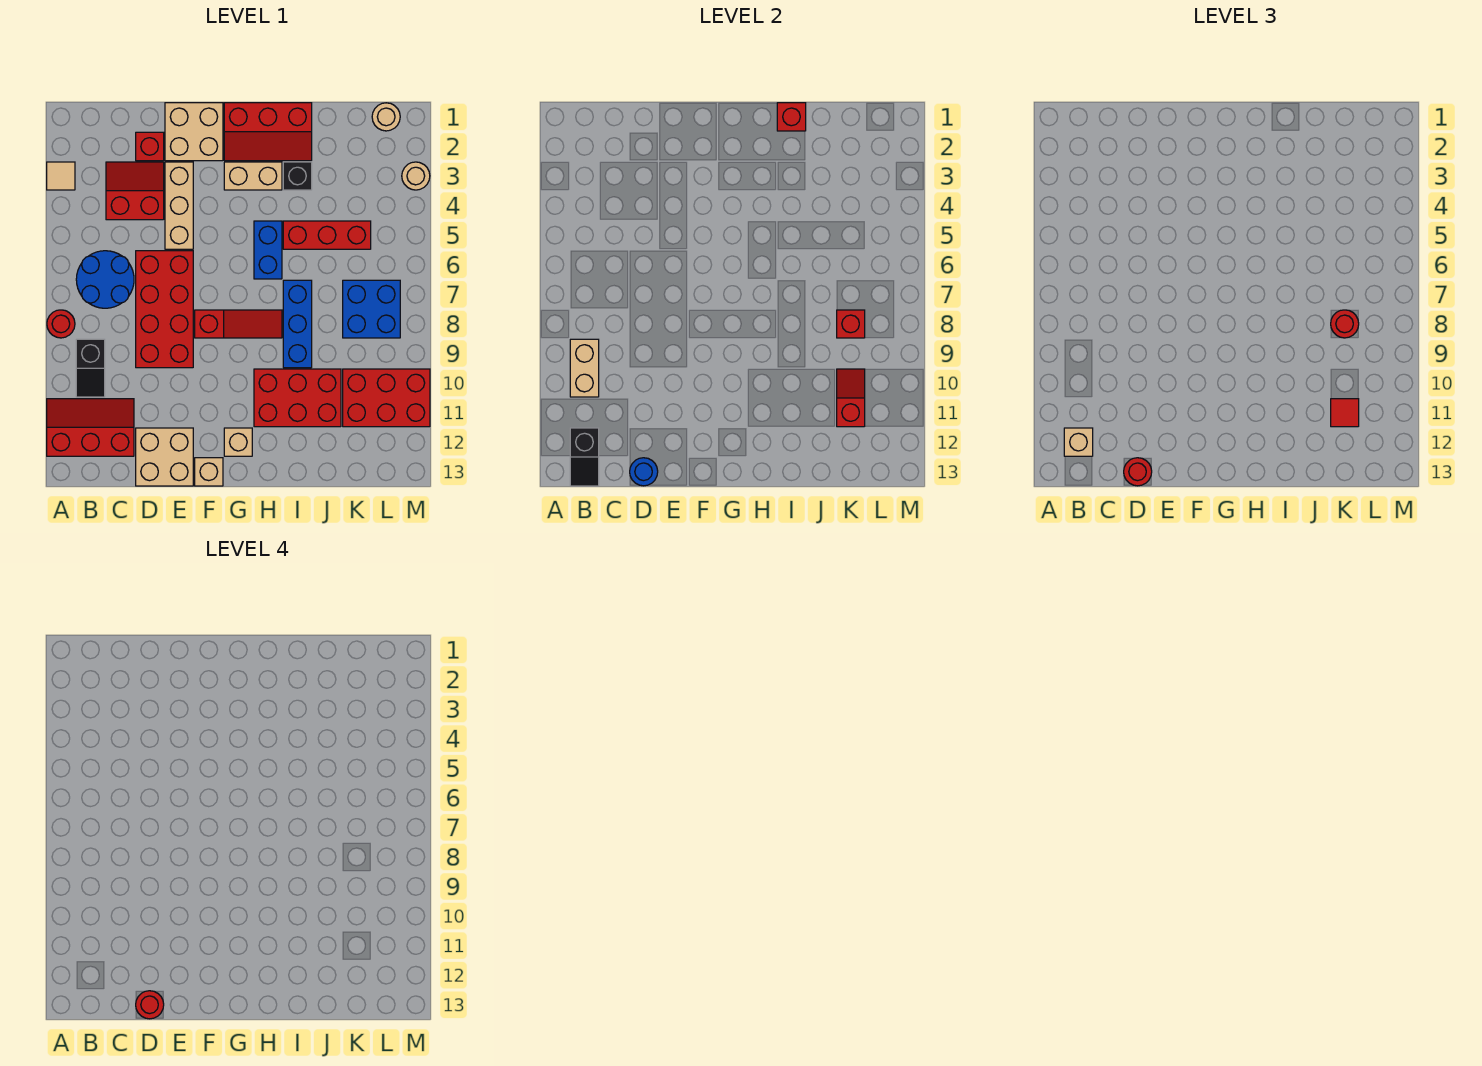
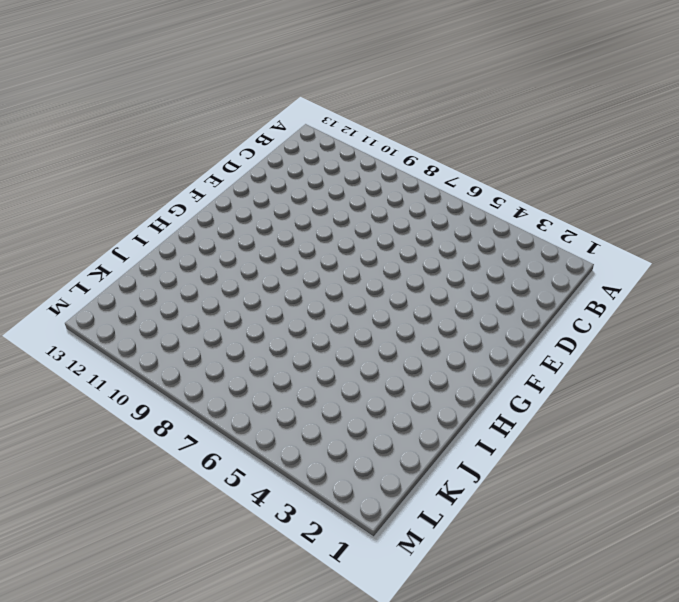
none -> tan 1x1 tile [47,162,75,190]
none -> red 1x1 round brick [47,310,75,338]
none -> red 2x3 slope [47,399,134,456]
none -> blue 2x2 round brick [76,251,134,308]

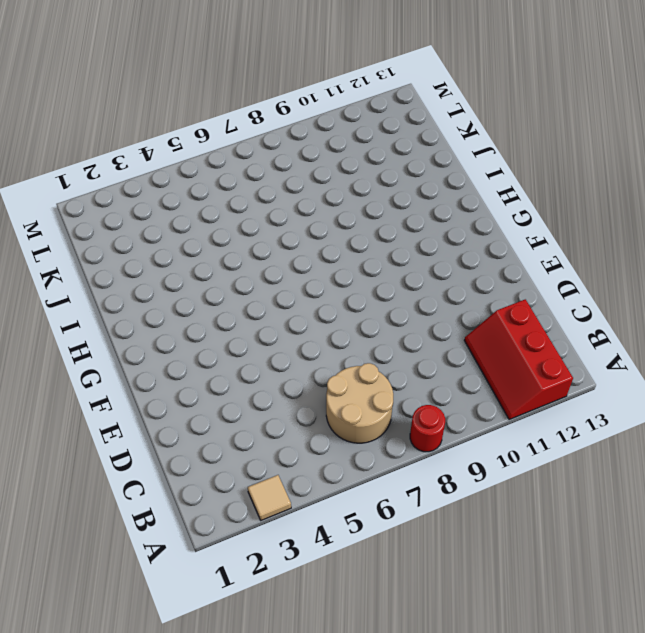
tan 2x2 round brick [326,363,393,443] -> blue 2x2 round brick [76,251,134,308]
none -> black 1x2 slope [76,339,105,397]
none -> red 2x2 slope [106,162,164,220]
none -> red 1x1 brick [136,132,164,161]
none -> red 2x4 brick [136,251,193,368]

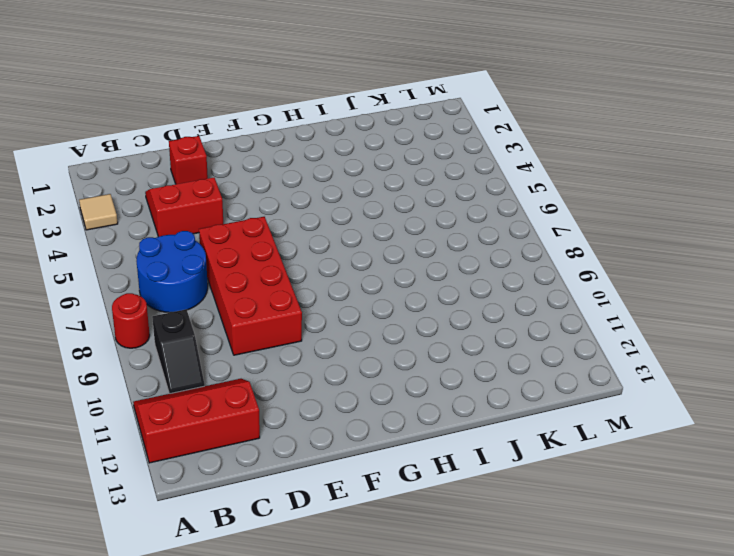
none -> tan 2x2 brick [136,428,193,486]
none -> tan 2x2 brick [165,103,223,161]
none -> tan 1x3 brick [165,162,193,249]
none -> red 1x3 slope [195,310,282,338]

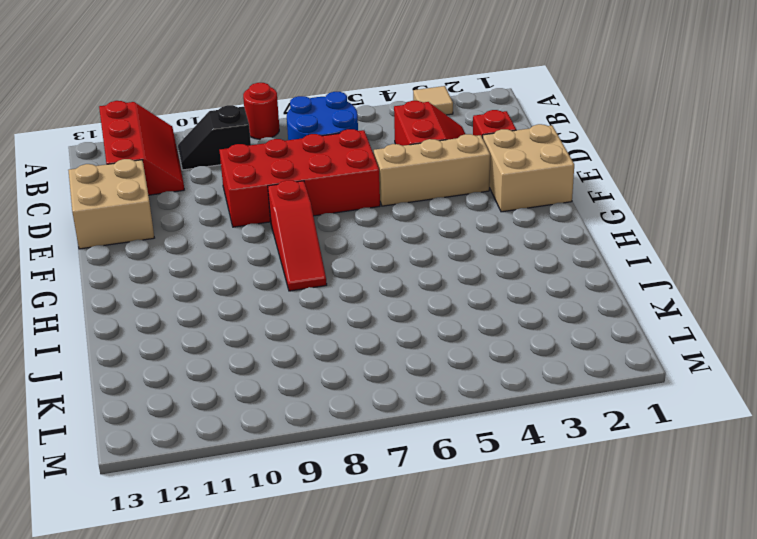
none -> tan 1x1 brick [195,458,223,486]
none -> red 2x3 slope [224,103,312,161]
none -> tan 1x2 brick [224,162,282,190]
none -> tan 1x1 brick [224,428,252,456]

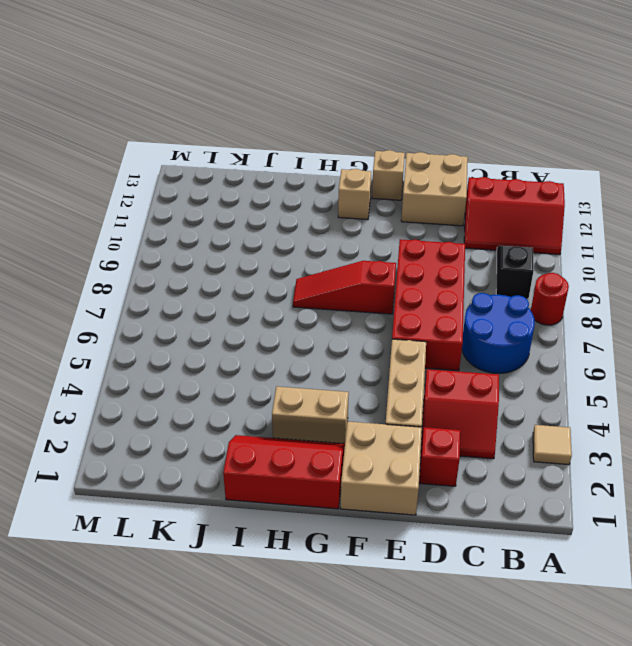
none -> blue 1x2 brick [254,221,282,279]
none -> red 2x3 brick [254,369,341,427]
none -> black 1x1 brick [283,162,312,190]
none -> red 1x3 brick [283,221,371,249]

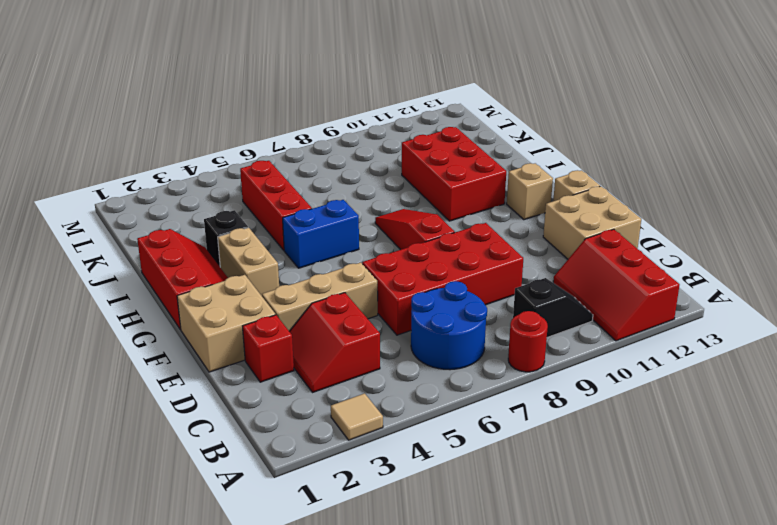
none -> blue 1x3 brick [283,280,312,368]
none -> blue 2x2 brick [343,280,400,338]
none -> red 2x3 brick [343,369,430,427]
none -> tan 1x1 round brick [372,103,400,131]

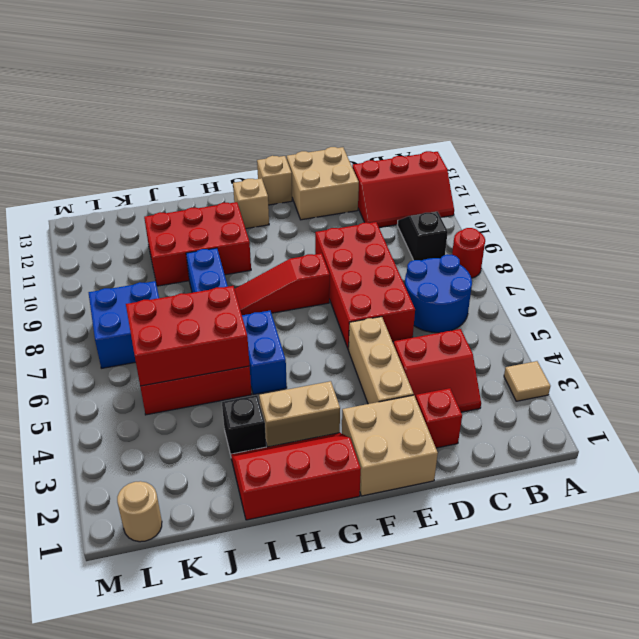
red 2x3 brick [126,286,250,386] -> red 2x3 brick moved to [343,369,430,427]
none -> tan 1x1 round brick [402,162,430,190]
none -> tan 1x2 brick [570,339,599,397]
none -> black 1x2 slope [570,428,599,486]
none -> blue 1x1 round brick [630,458,658,486]

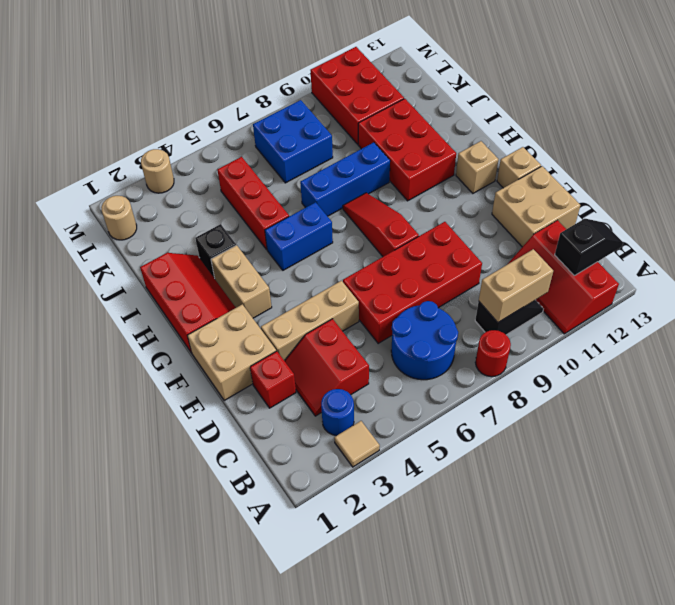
blue 1x1 round brick [321,389,354,436] -> blue 1x1 round brick moved to [630,458,658,486]
none -> red 1x1 brick [777,103,806,131]
none -> red 1x1 brick [837,310,865,338]
none -> red 1x2 slope [837,369,865,427]
none -> tan 1x1 brick [1064,428,1093,456]

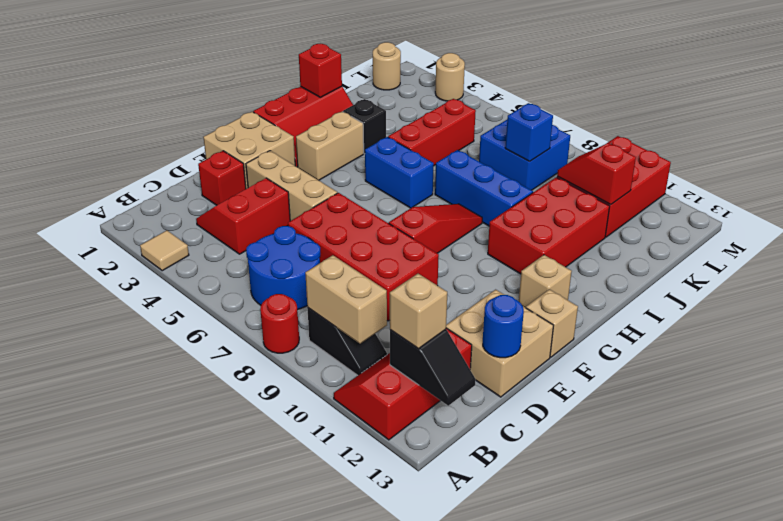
blue 1x1 brick [505,103,553,162] -> red 1x1 brick [837,310,865,338]
none -> red 1x1 round brick [1124,458,1152,486]
none -> red 1x1 round brick [1331,310,1359,338]
none -> red 1x1 tile [1331,399,1359,427]
none -> red 1x1 round brick [136,991,164,1019]

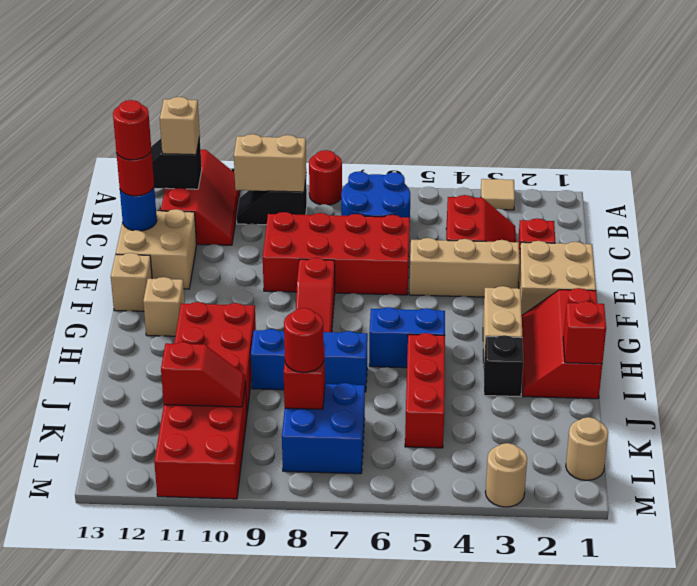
none -> red 1x1 tile [1331,399,1359,427]

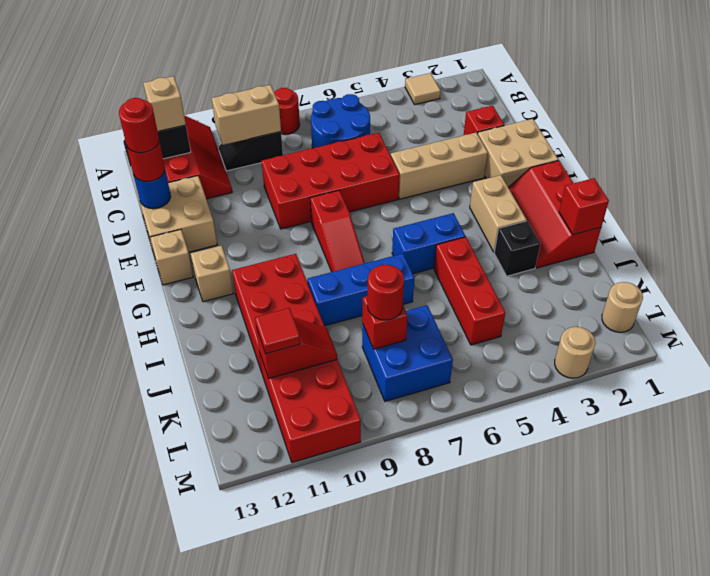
none -> red 2x2 slope [106,162,164,220]

